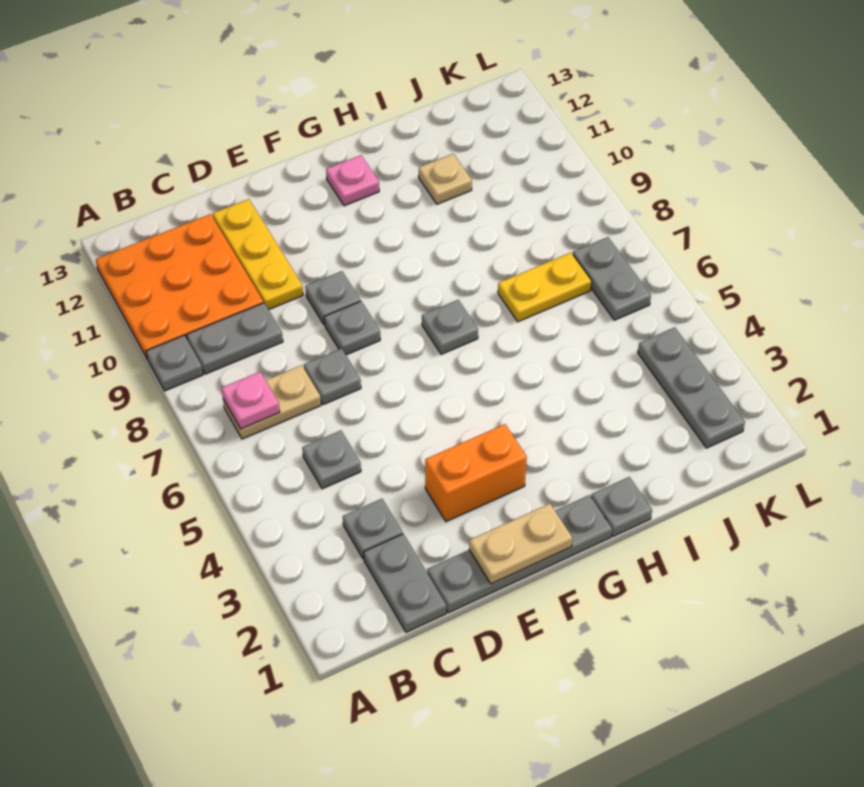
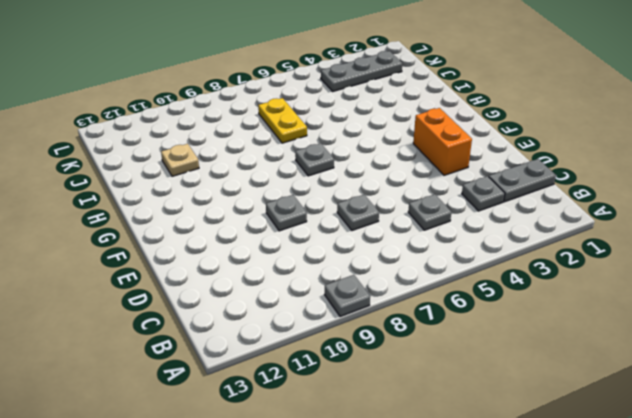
none -> orange 3x3 plate [95,214,264,358]
none -> tan 1x2 plate [223,365,321,439]
none -> grey 1x2 plate [187,303,283,374]

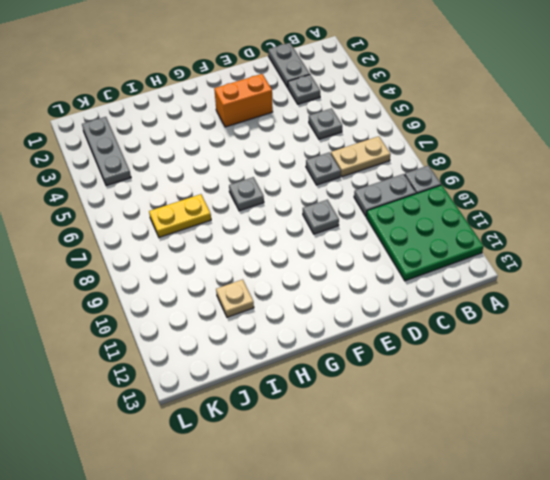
green 3x3 plate [366,185,484,281] -> orange 3x3 plate [95,214,264,358]
none -> grey 1x4 plate [427,495,612,613]
none -> yellow 1x3 plate [213,199,303,310]
none -> grey 1x1 plate [324,301,380,355]

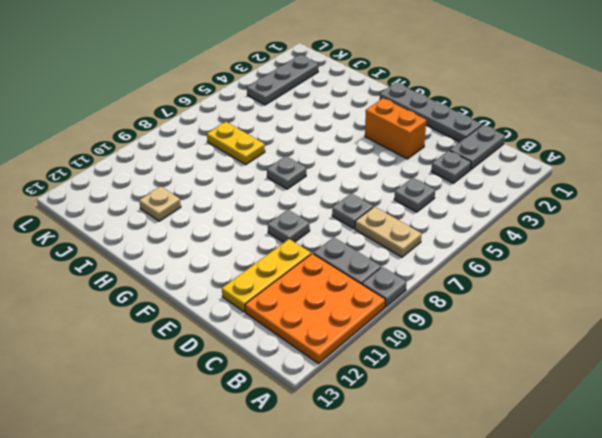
none -> grey 1x1 plate [324,301,380,355]
none -> pink 1x1 plate [326,155,379,206]
none -> grey 1x1 plate [591,477,652,536]

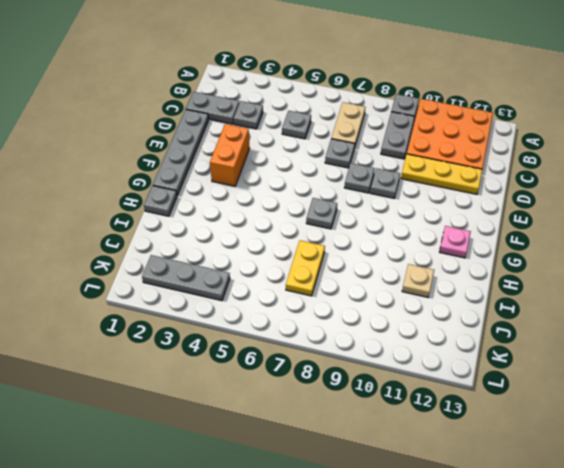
none -> grey 1x2 plate [573,237,651,320]
none -> pink 1x1 plate [221,372,280,429]
none -> tan 1x2 plate [469,504,572,584]

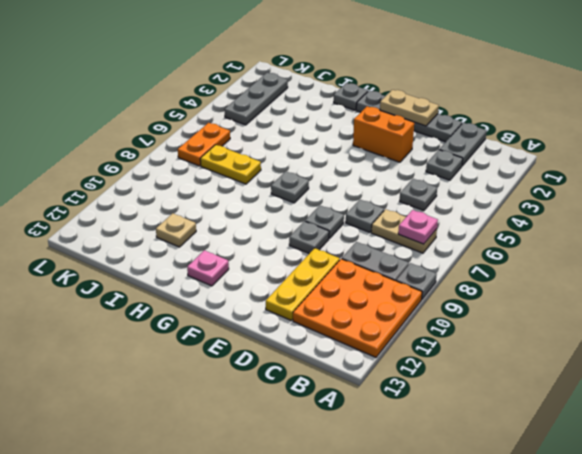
orange 1x2 plate [178,123,230,166] -> grey 1x2 plate [573,237,651,320]

